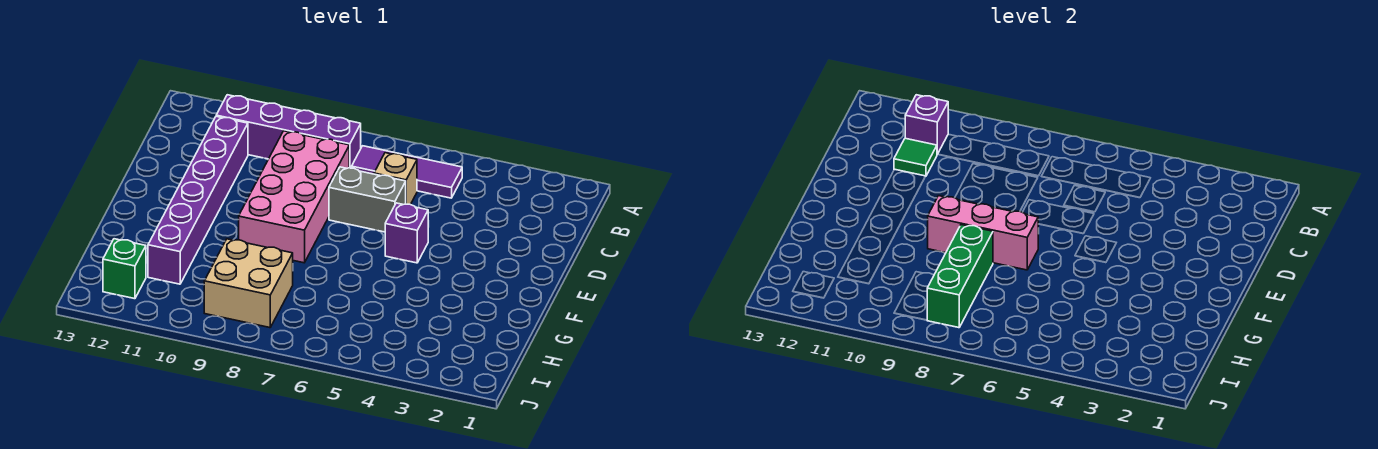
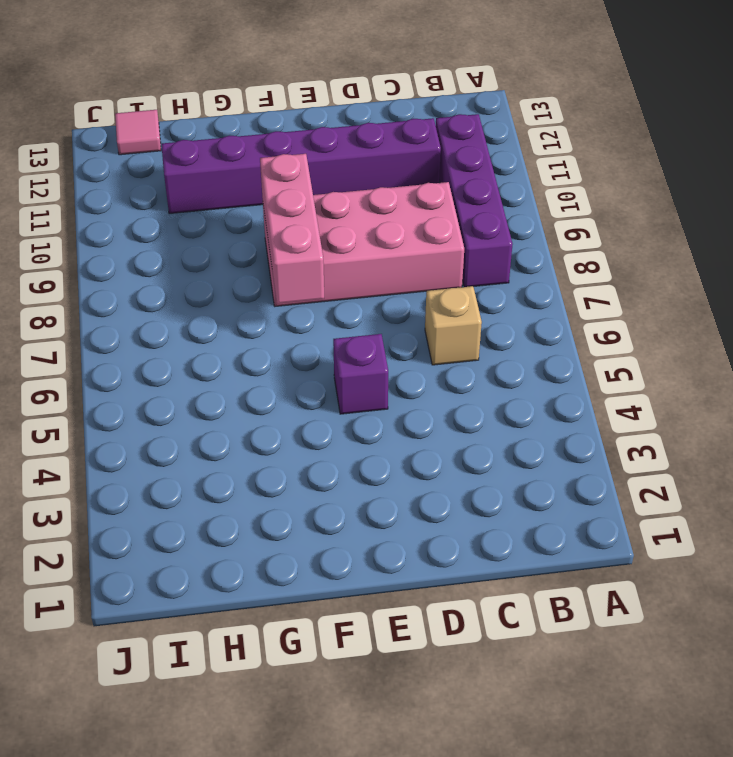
pink 1x1 tile [115,110,161,155] -> none
none -> purple 1x3 tile [352,146,462,198]
none -> grey 1x2 brick [329,167,406,232]
none -> tan 2x2 brick [204,239,293,328]

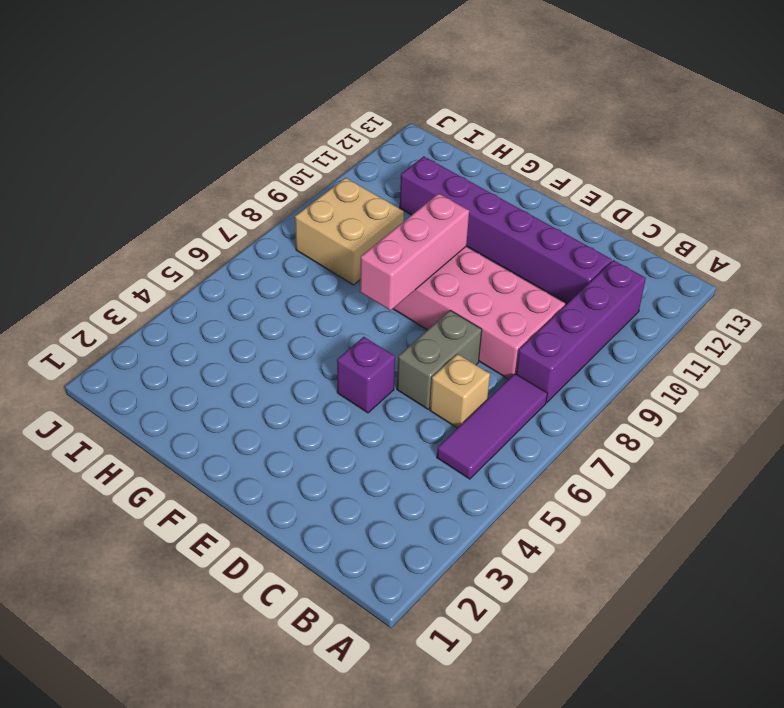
none -> green 1x1 brick [103,239,146,299]
none -> purple 1x1 brick [905,95,948,154]
none -> green 1x1 tile [894,138,937,176]

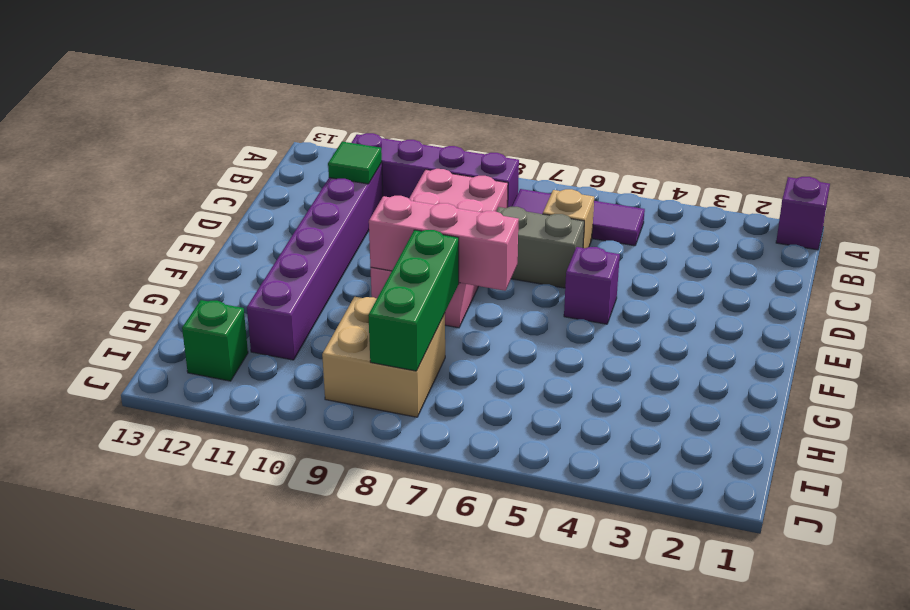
purple 1x1 brick [776,177,830,250] -> purple 1x1 brick moved to [905,95,948,154]

